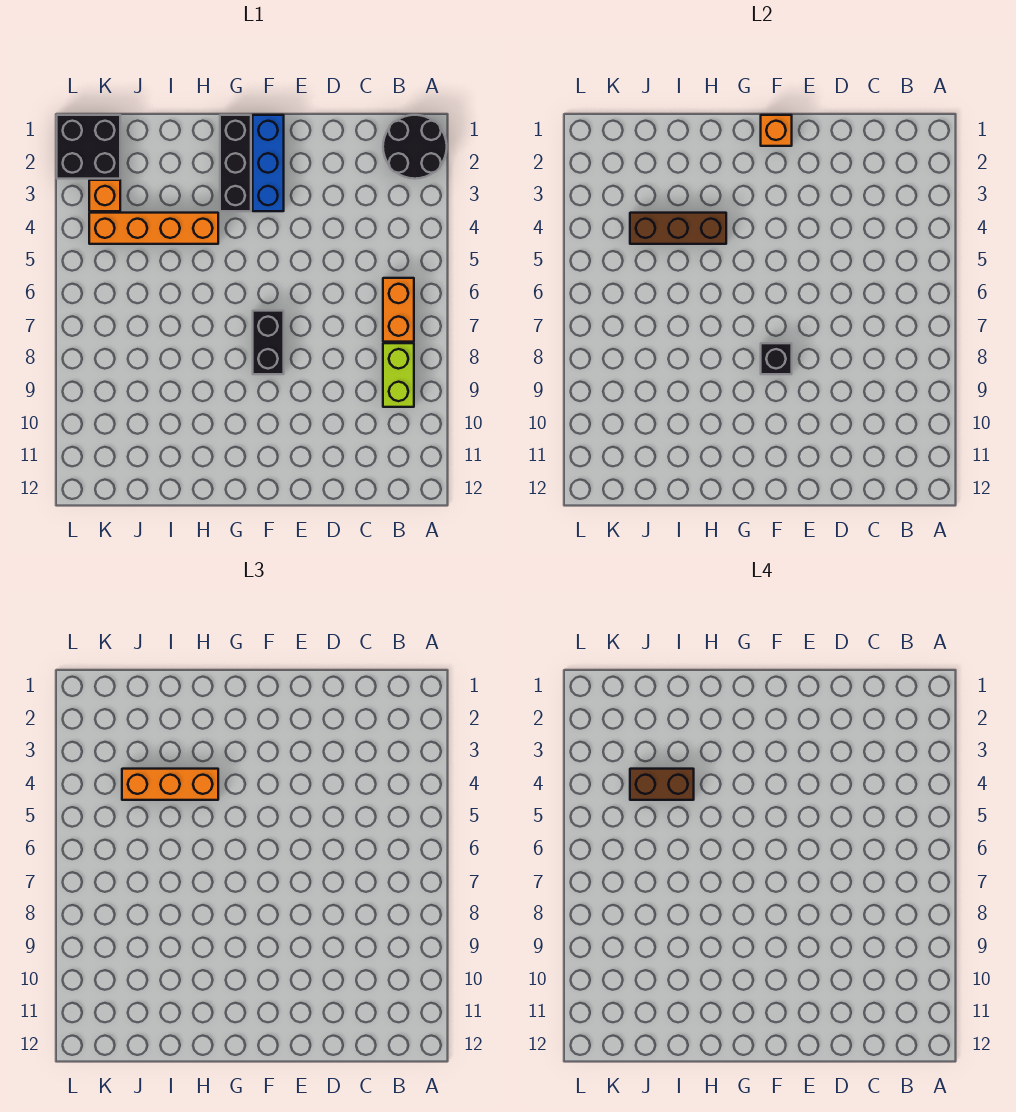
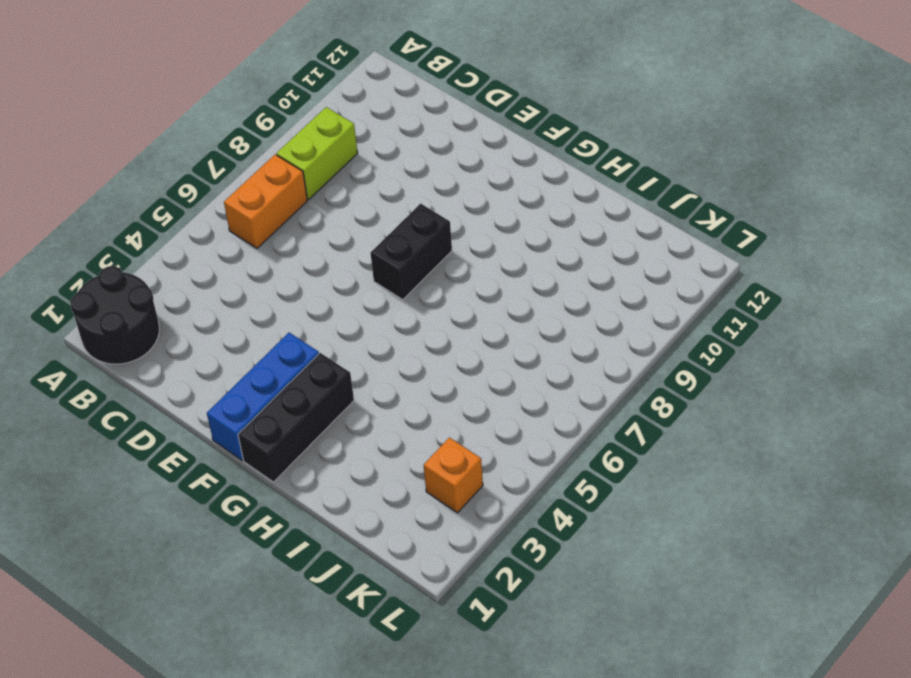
none -> orange 1x4 brick [89,213,218,244]
none -> black 2x2 brick [57,115,120,179]
none -> orange 1x1 brick [761,115,792,146]

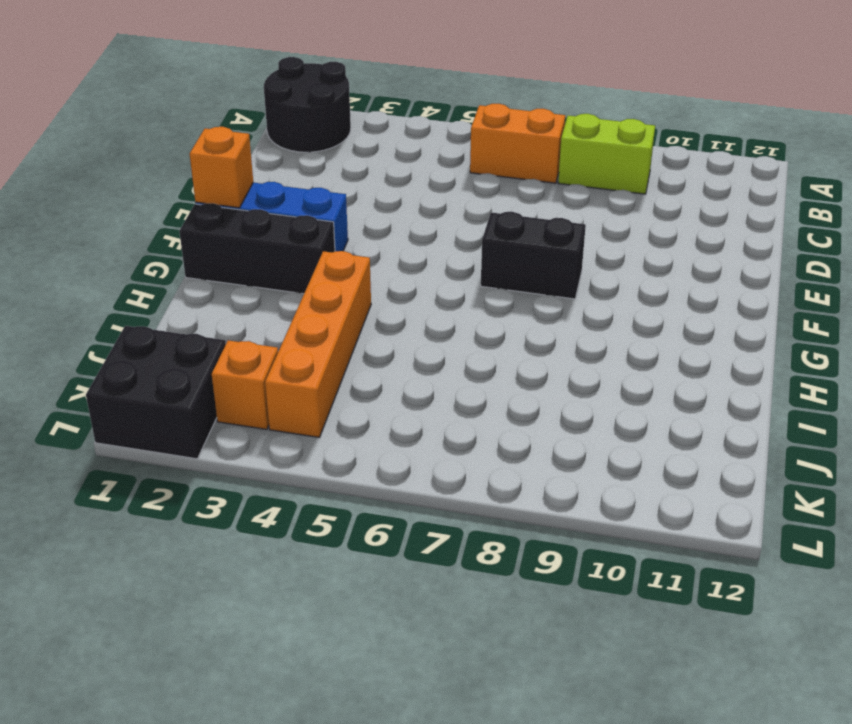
none -> black 1x1 brick [761,343,792,374]
none -> brown 1x3 brick [630,213,726,244]
none -> orange 1x3 brick [122,769,218,800]

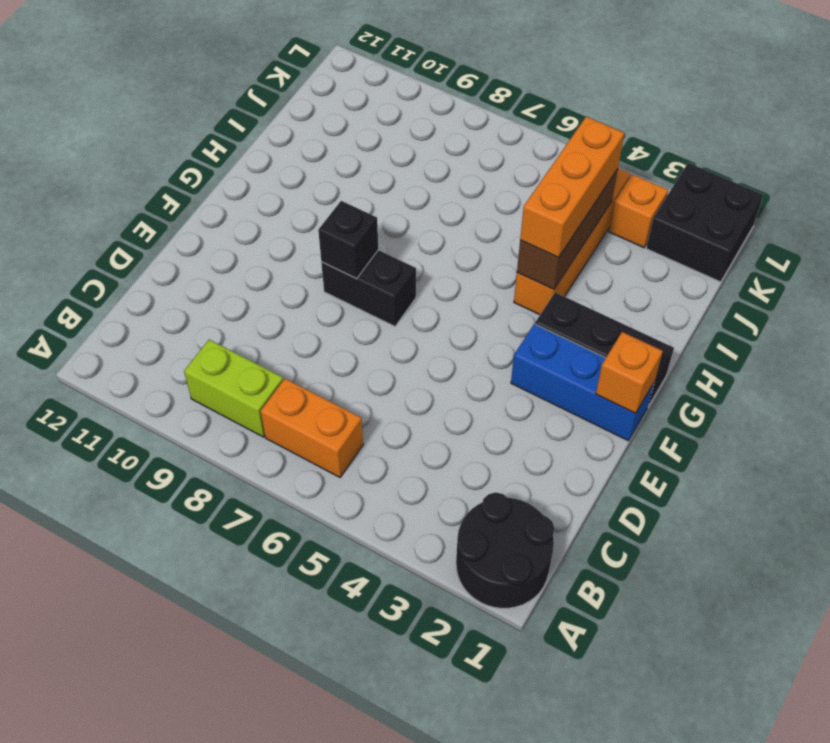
none -> brown 1x2 brick [630,769,694,800]

